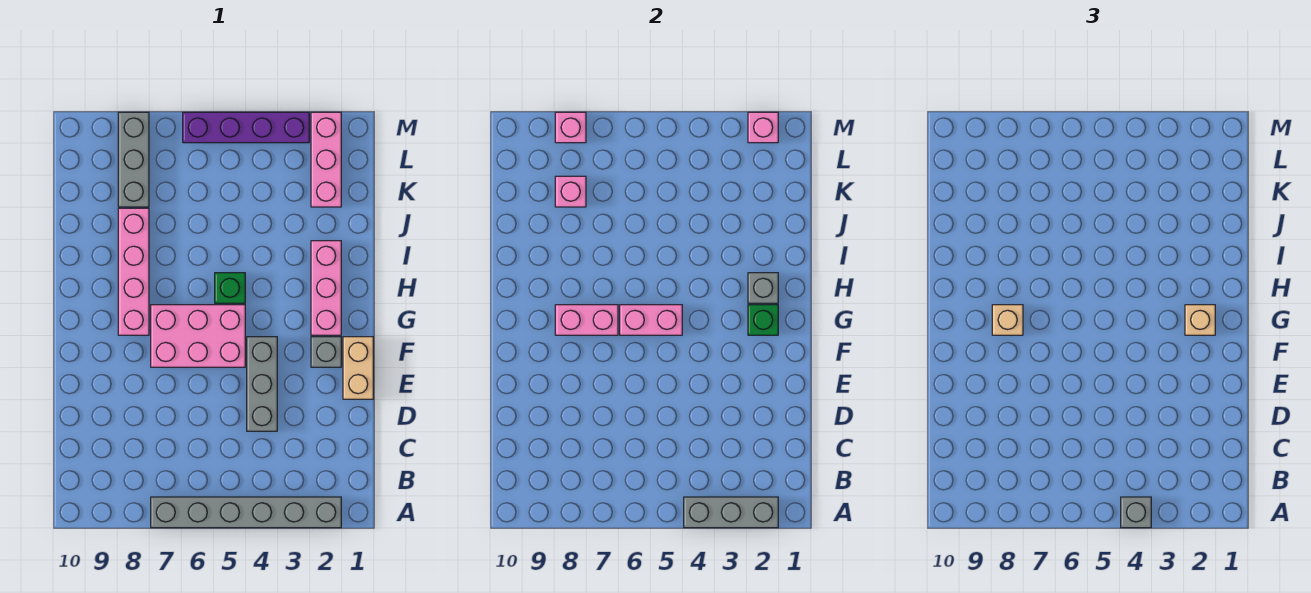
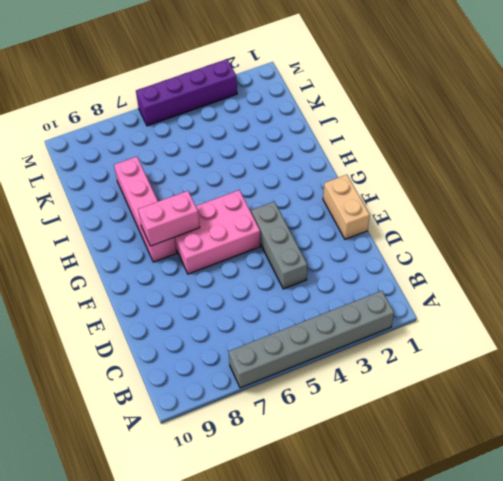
none -> grey 1x1 brick [311,337,341,367]
none -> pink 1x3 brick [311,241,341,335]
none -> green 1x1 brick [215,273,245,303]

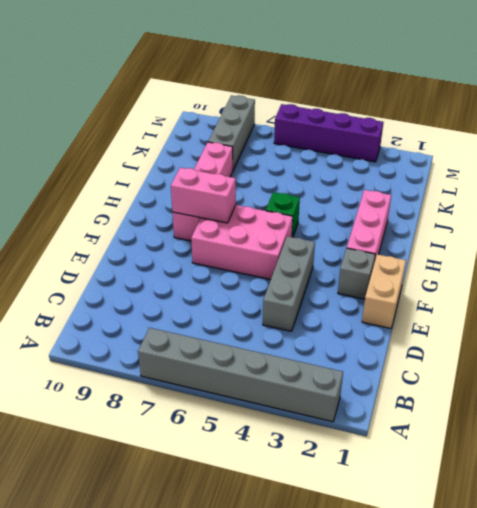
none -> pink 1x3 brick [311,112,341,207]
none -> grey 1x3 brick [684,497,778,528]
none -> green 1x1 brick [748,305,778,335]

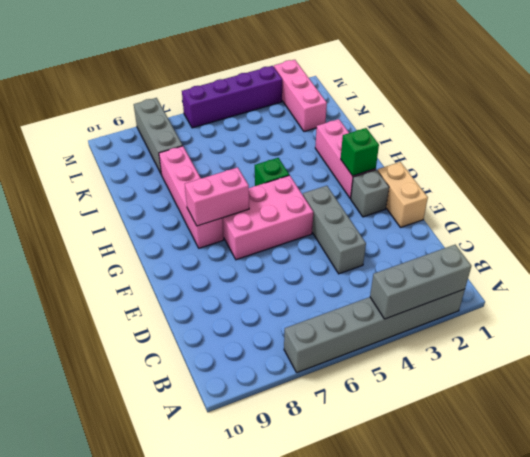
none -> pink 1x2 brick [620,305,682,335]
none -> grey 1x1 brick [748,273,778,303]
none -> pink 1x1 brick [555,176,586,207]

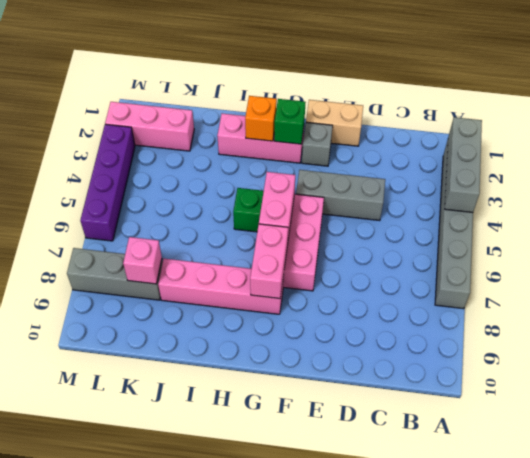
orange 1x1 brick [245,96,277,141] -> grey 1x1 brick [748,273,778,303]
none -> pink 1x1 brick [748,112,778,143]
none -> pink 1x1 brick [555,112,586,143]
none -> grey 1x1 brick [1121,497,1151,528]

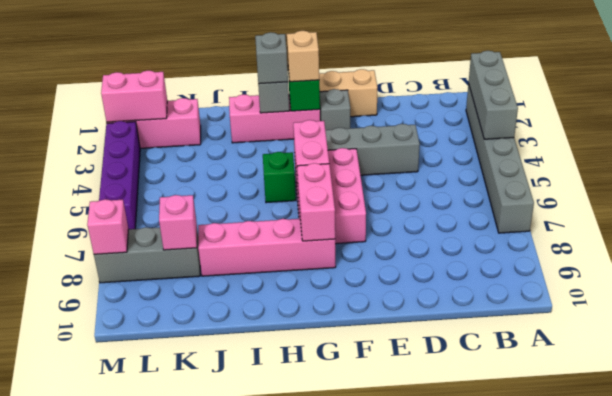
grey 1x1 brick [255,32,288,84] -> grey 1x1 brick moved to [1121,497,1151,528]
pink 1x2 brick [101,71,167,122] -> pink 1x1 brick [748,112,778,143]
none -> tan 1x1 brick [992,305,1023,335]

